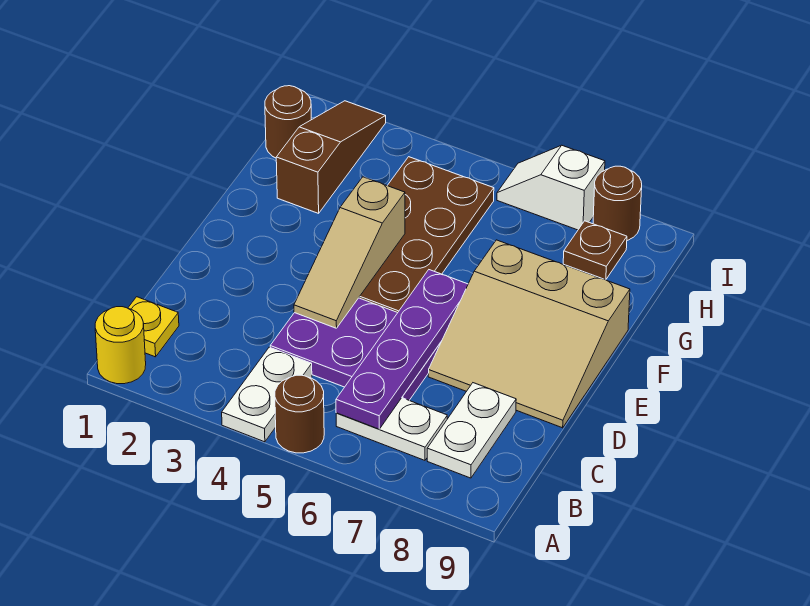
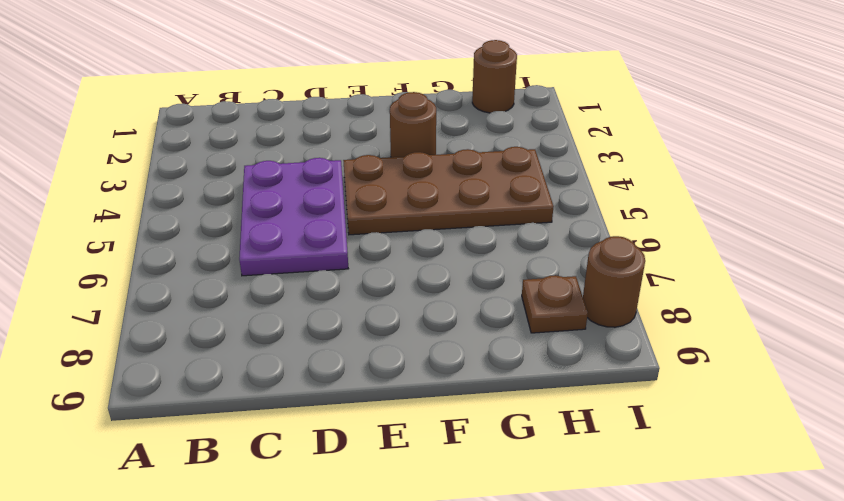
brown 1x1 round brick [390,92,436,157] -> brown 1x1 round brick moved to [275,375,324,453]
none -> yellow 1x1 round brick [95,307,146,384]
none -> white 1x2 plate [222,347,312,442]
none -> yellow 1x1 plate [128,297,179,357]

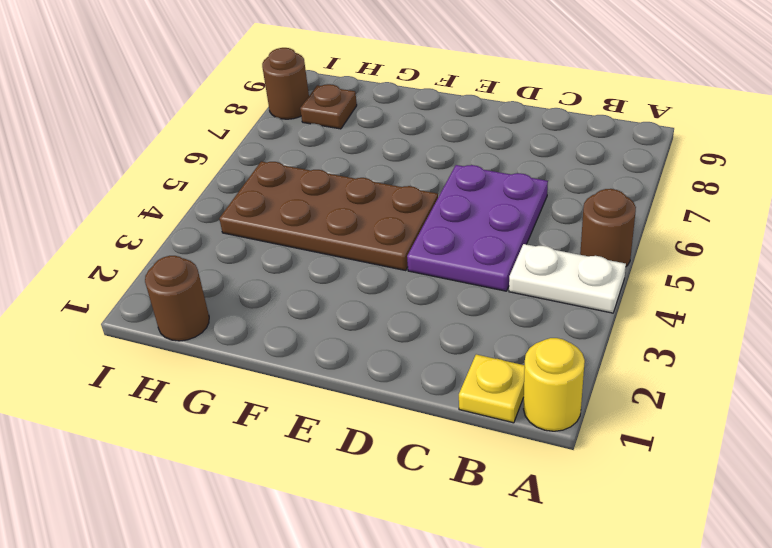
none -> white 1x2 plate [336,398,447,460]
none -> white 1x2 plate [427,383,516,478]
none -> tan 3x3 slope [428,240,630,428]

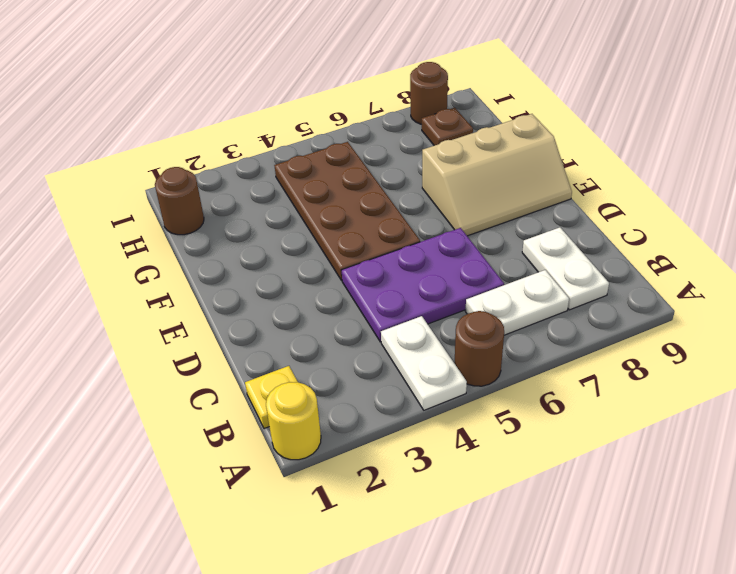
tan 2x3 slope [422,114,572,236] -> tan 3x3 slope [428,240,630,428]
none -> brown 1x3 slope [276,101,386,213]
none -> white 1x2 slope [497,145,605,230]
none -> purple 1x4 plate [336,270,468,429]

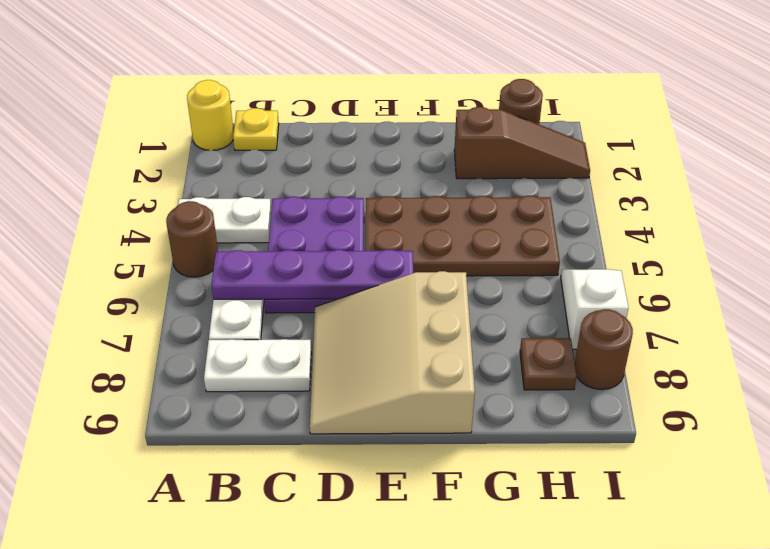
none -> tan 1x3 slope [294,177,405,328]

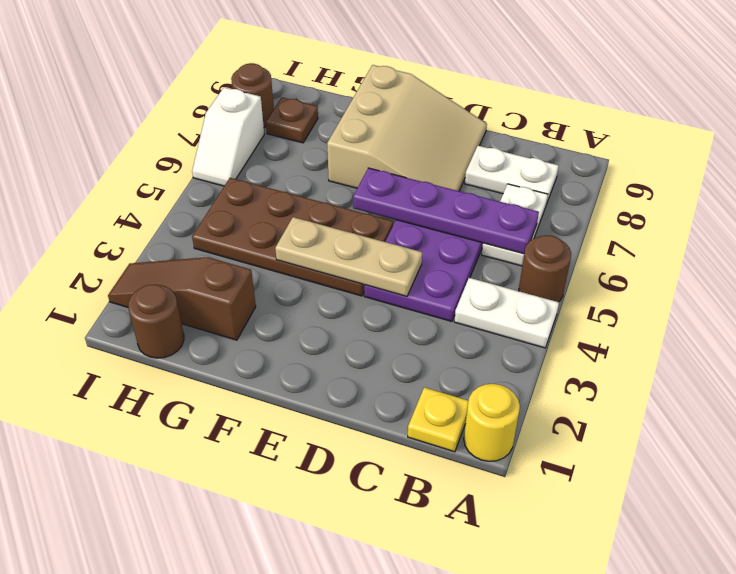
tan 1x3 plate [275,217,422,296] -> tan 1x3 slope [294,177,405,328]

